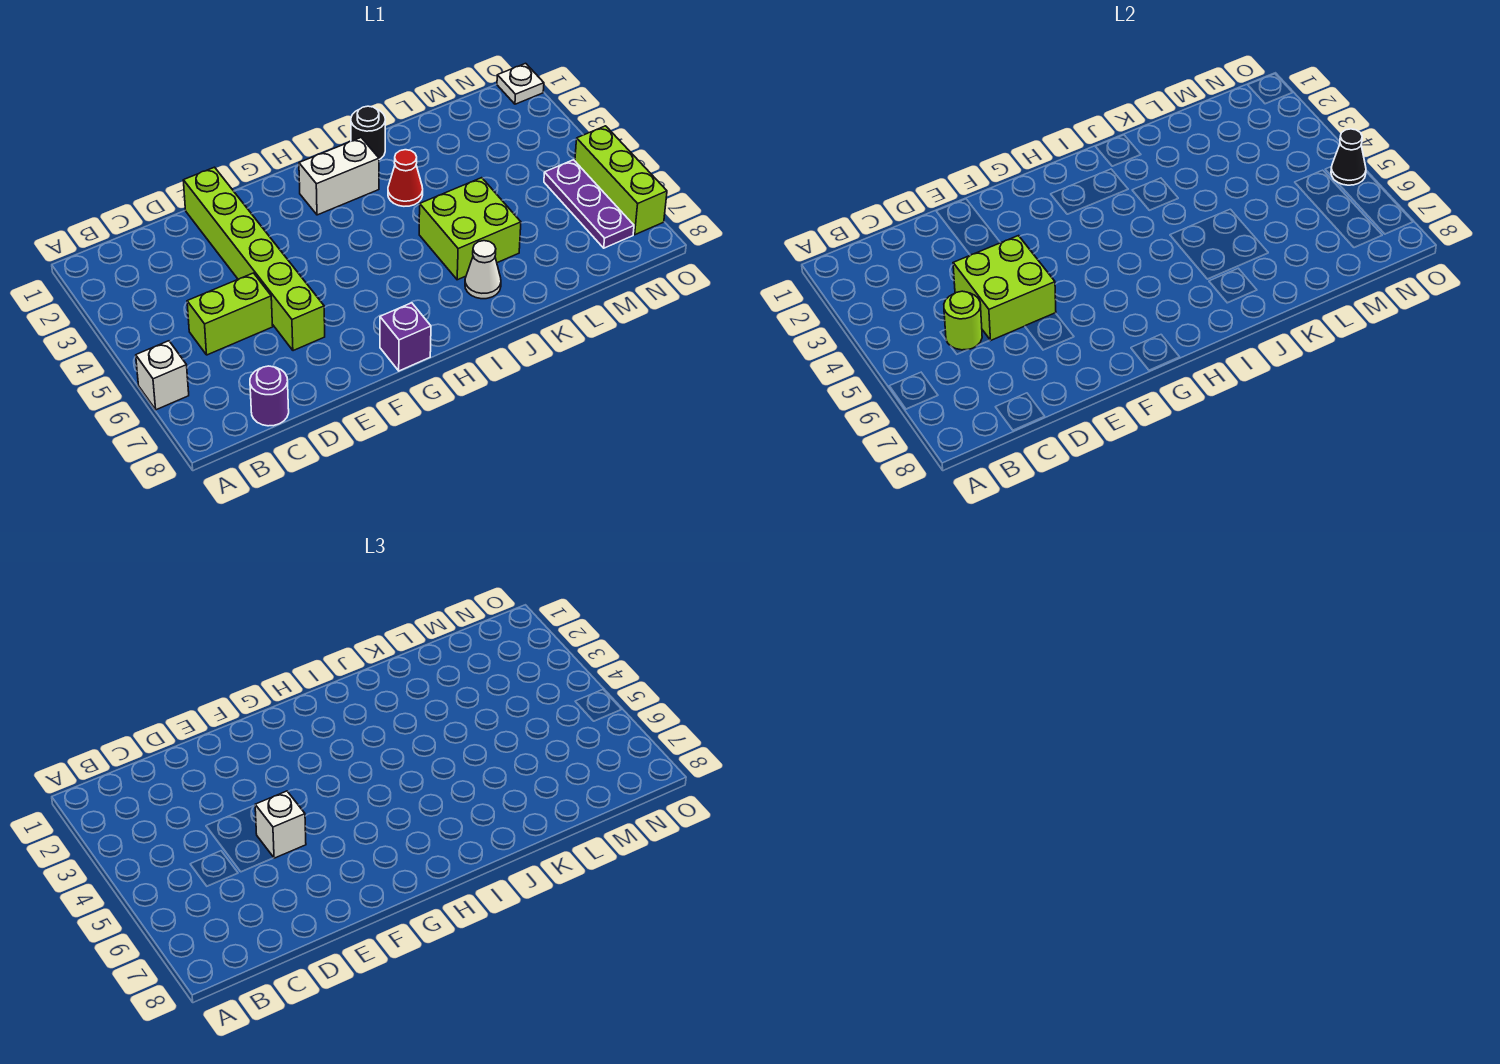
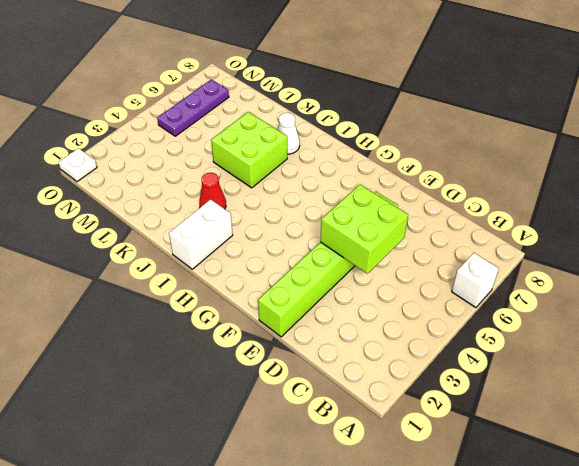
white 1x2 brick [169,199,233,269] -> white 1x2 brick turned to [299,138,379,215]
none -> lime 1x2 brick [187,273,273,355]
none -> purple 1x1 round brick [250,366,289,426]
none -> purple 1x1 brick [380,303,431,371]

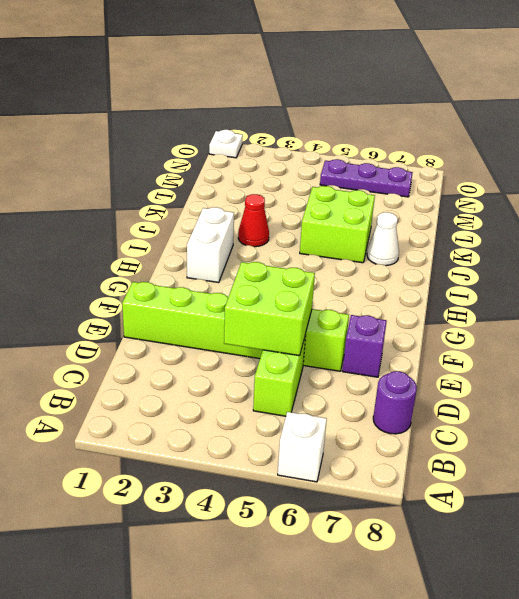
purple 1x1 brick [343,315,387,377] -> purple 1x1 brick moved to [380,303,431,371]
none -> black 1x1 round brick [351,106,385,159]
none -> lime 1x3 brick [575,126,667,235]
none -> lime 1x1 round brick [944,291,982,350]

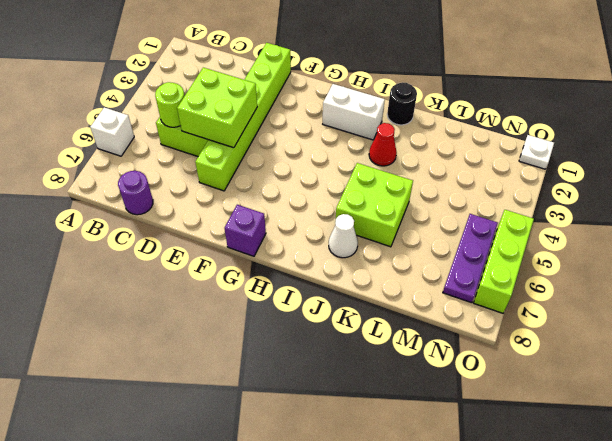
none -> black 1x1 cone [1331,129,1366,185]
none -> white 1x1 brick [255,791,306,858]

